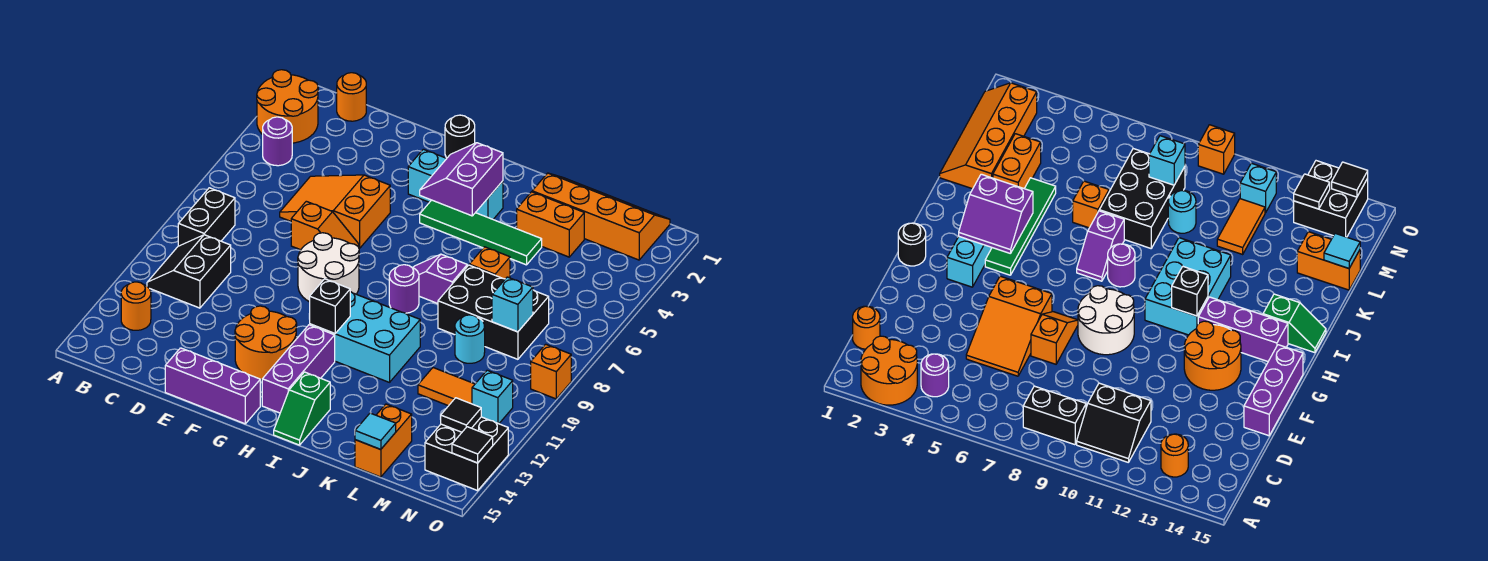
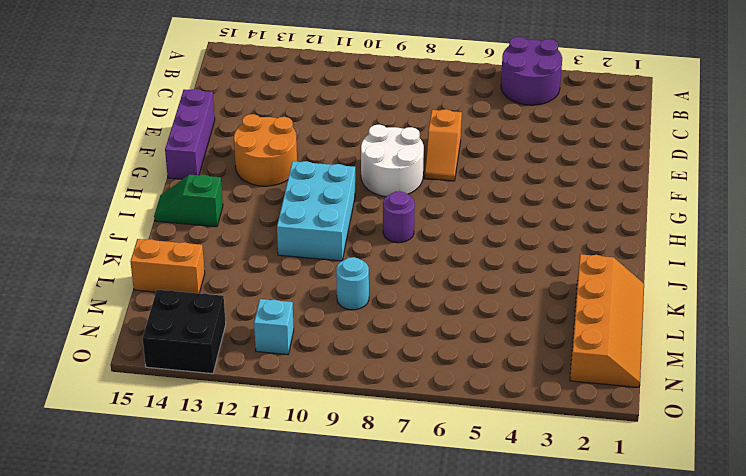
purple 2x2 round brick [501,37,562,105] -> purple 1x1 round brick [263,117,292,166]
none -> orange 2x2 round brick [257,70,318,143]
none -> black 1x2 brick [178,188,235,246]
none -> black 2x2 slope [147,235,231,308]
none -> orange 1x1 round brick [121,282,151,330]

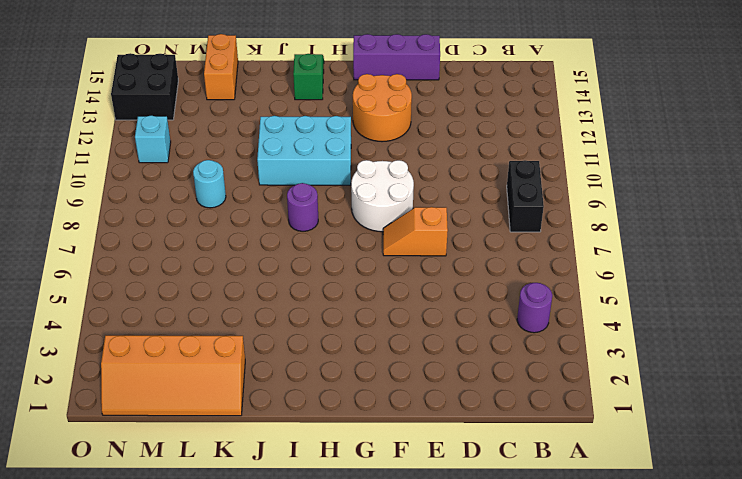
none -> orange 2x2 round brick [257,70,318,143]
none -> black 2x2 slope [147,235,231,308]
none -> orange 1x1 round brick [121,282,151,330]
none -> orange 1x1 round brick [337,73,366,121]

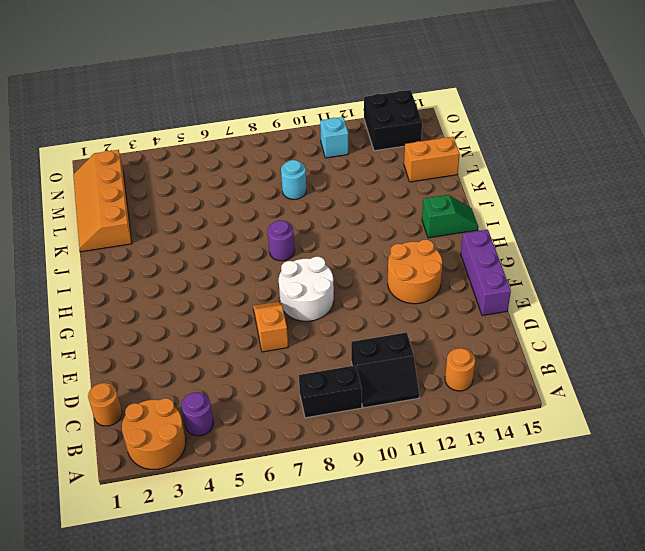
none -> orange 2x3 slope [280,175,390,248]
none -> black 1x1 round brick [445,115,475,158]
none -> cyan 1x3 brick [408,149,503,219]
none -> green 1x4 tile [420,200,542,265]

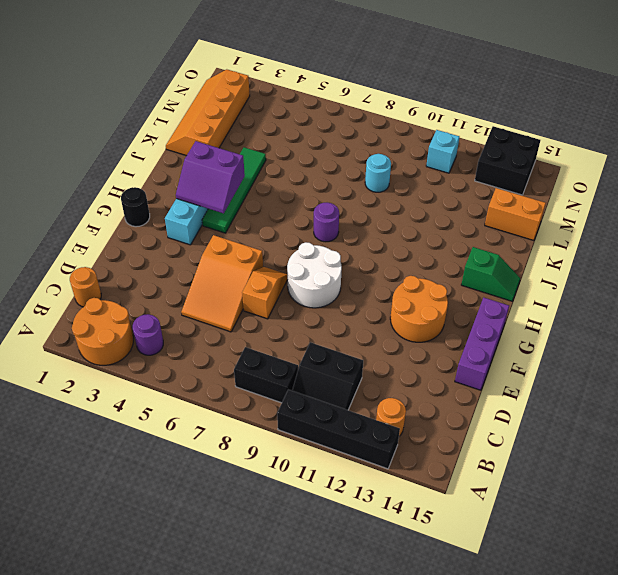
black 1x4 brick [277,390,400,469] -> none
none -> cyan 2x3 brick [310,292,420,382]
none -> purple 1x3 brick [262,325,335,413]
none -> purple 1x2 slope [413,254,467,304]
none -> orange 1x2 brick [517,192,584,257]

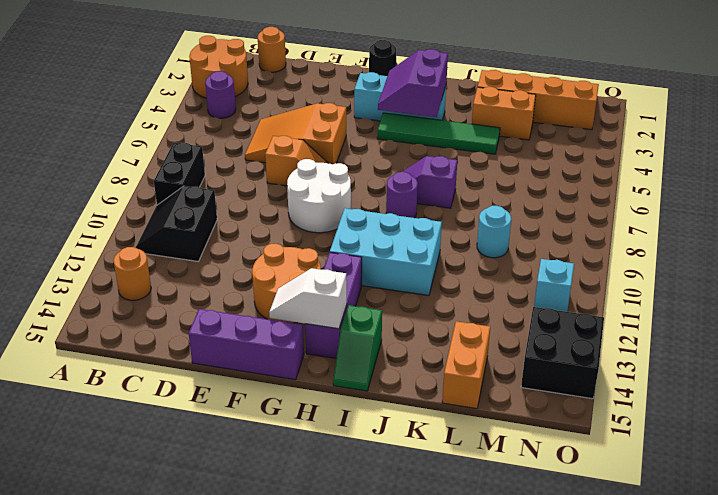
white 1x2 slope [269,268,347,329] -> none
none -> orange 1x1 brick [469,247,510,279]
none -> black 2x3 brick [438,265,549,359]
none -> orange 1x2 tile [418,368,475,406]
none -> orange 1x1 brick [531,344,571,399]

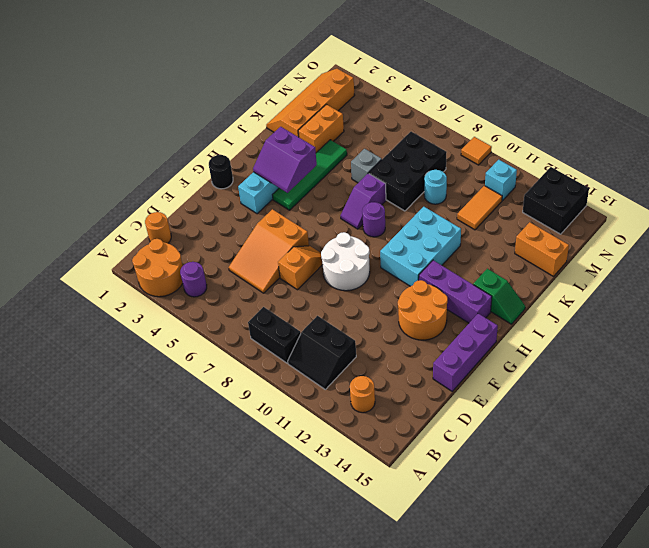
grey 1x1 brick [351,149,382,183] -> orange 1x1 brick [469,247,510,279]
orange 1x1 tile [461,137,492,165] -> orange 1x1 brick [531,344,571,399]
none -> black 1x1 brick [309,279,350,334]
none -> cyan 1x1 tile [355,413,396,450]
none -> cyan 1x1 brick [492,277,533,332]
none -> black 1x1 tile [441,398,481,432]

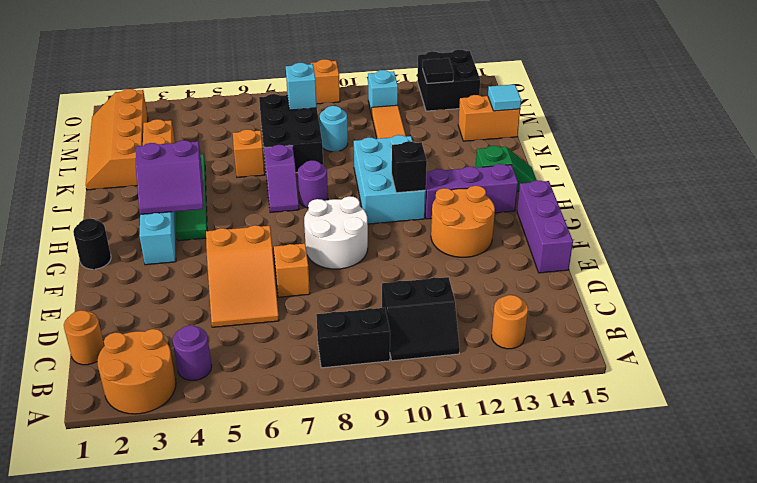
none -> black 1x1 tile [452,427,493,463]

